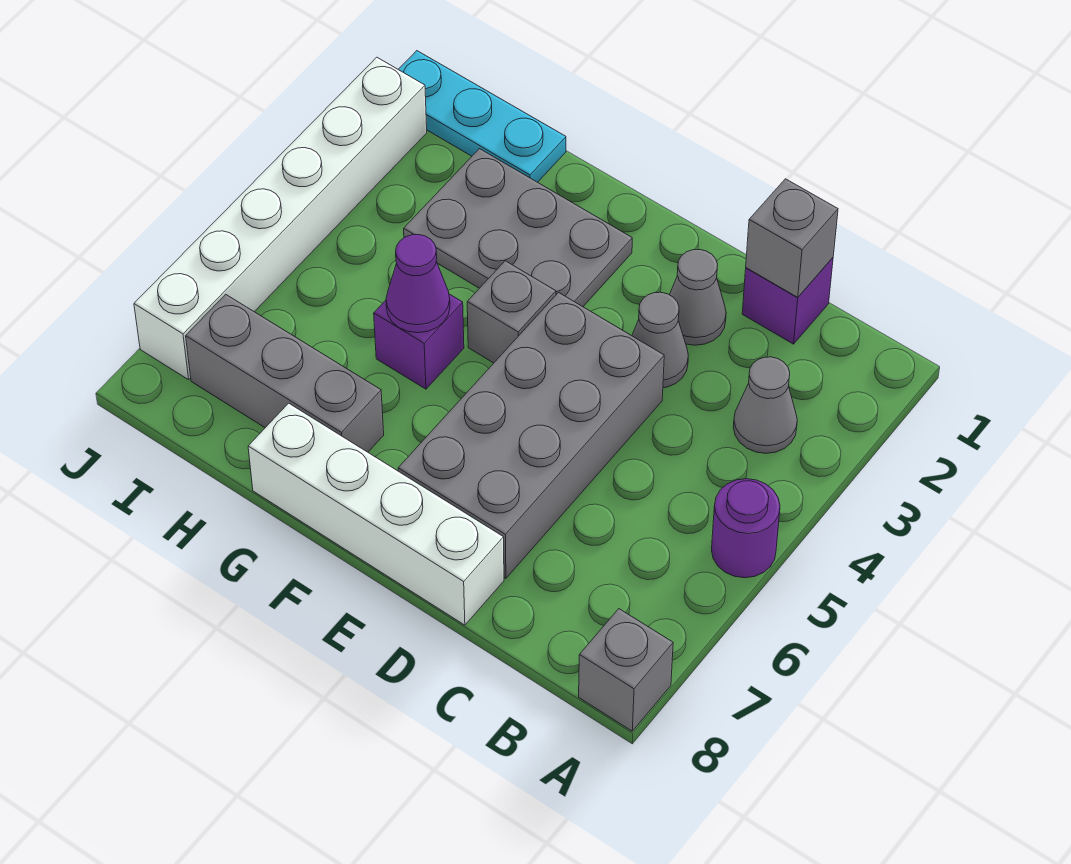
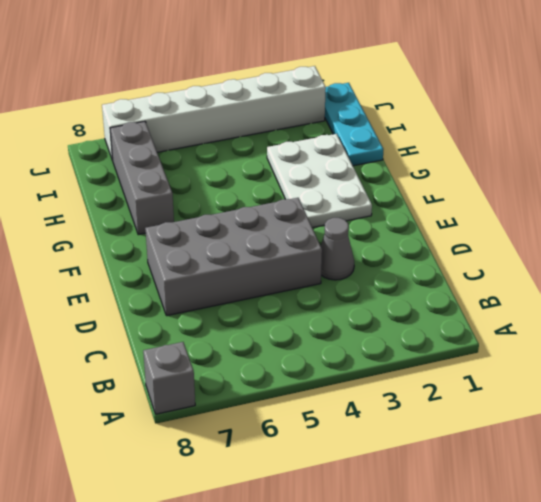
white 2x3 plate [267,134,372,228] -> grey 2x3 plate [404,149,632,307]
none -> purple 1x1 round brick [712,479,780,578]
none -> grey 1x1 cone [733,357,797,453]
none -> purple 1x1 brick [742,258,833,344]

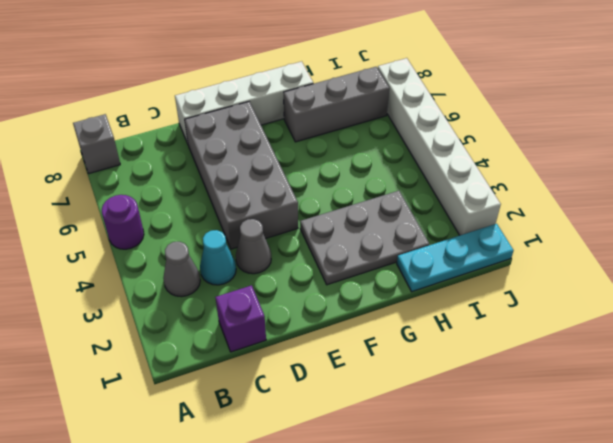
cyan 1x1 cone [200,230,236,285] -> none
none -> grey 1x1 cone [670,249,726,345]
none -> grey 1x1 brick [467,261,556,363]
none -> purple 1x1 brick [374,294,464,389]

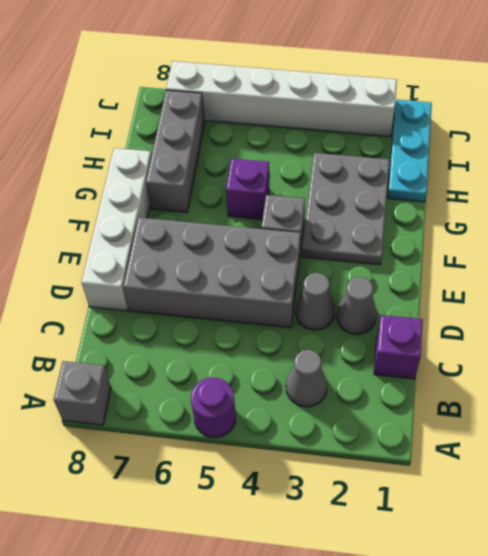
none -> grey 1x1 brick [746,179,838,297]
none -> purple 1x1 cone [386,235,450,333]

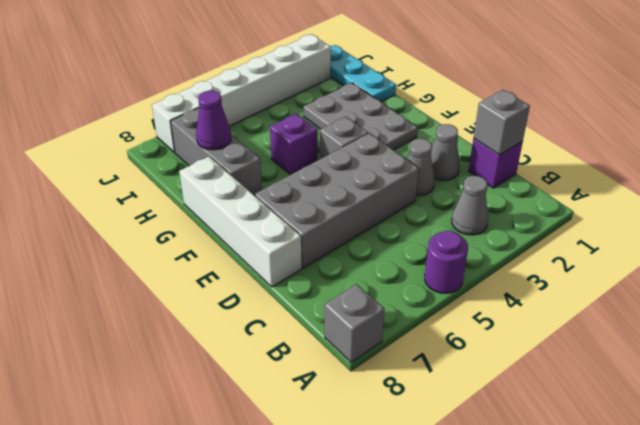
purple 1x1 cone [196,91,231,150] -> purple 1x1 cone moved to [386,235,450,333]

